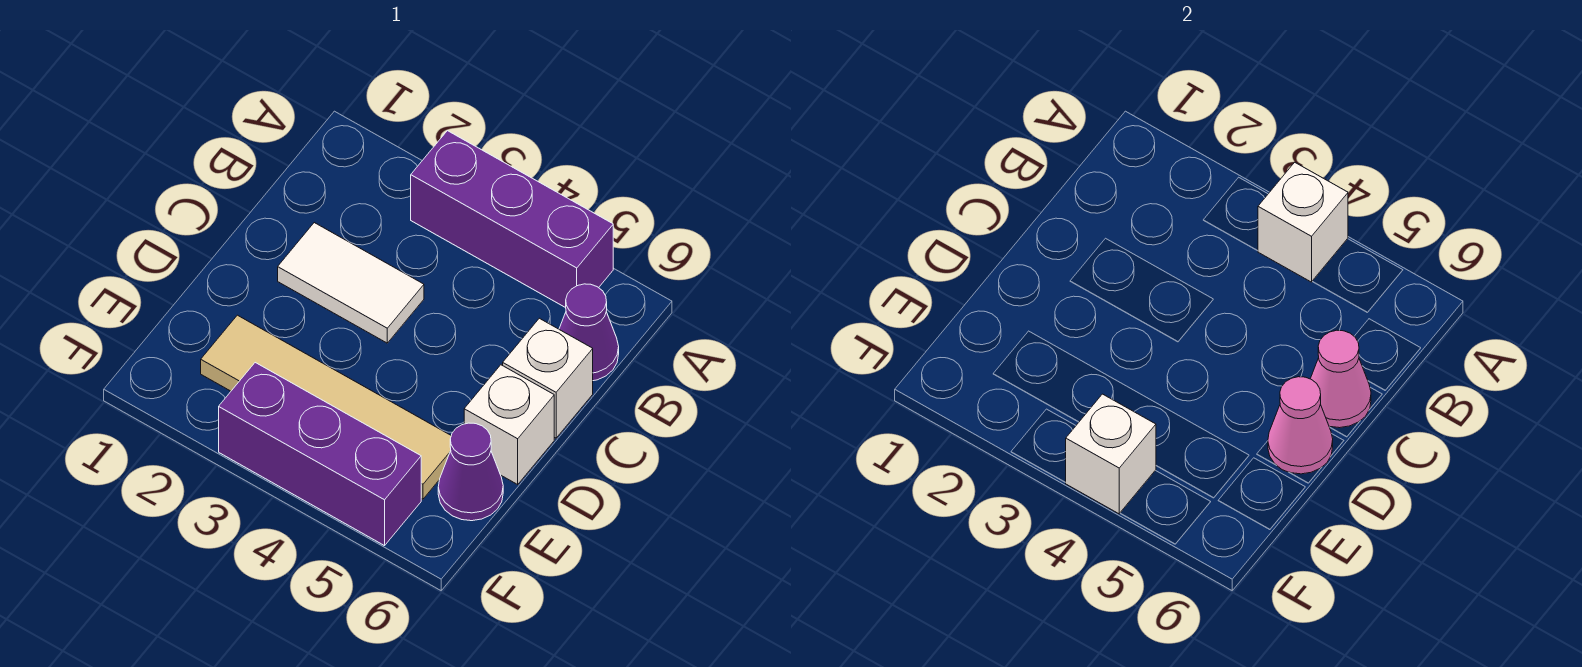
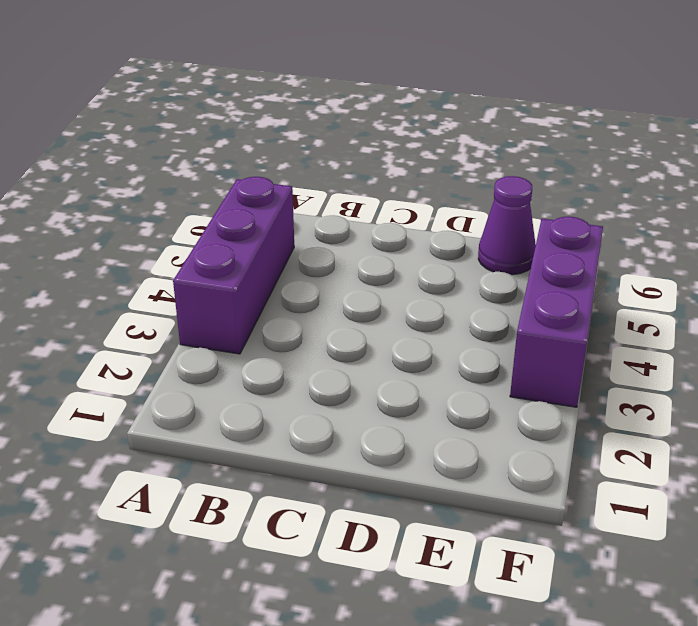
none -> purple 1x1 cone [559,284,619,381]
none -> white 1x2 tile [278,223,424,343]
none -> white 1x1 brick [503,318,593,438]

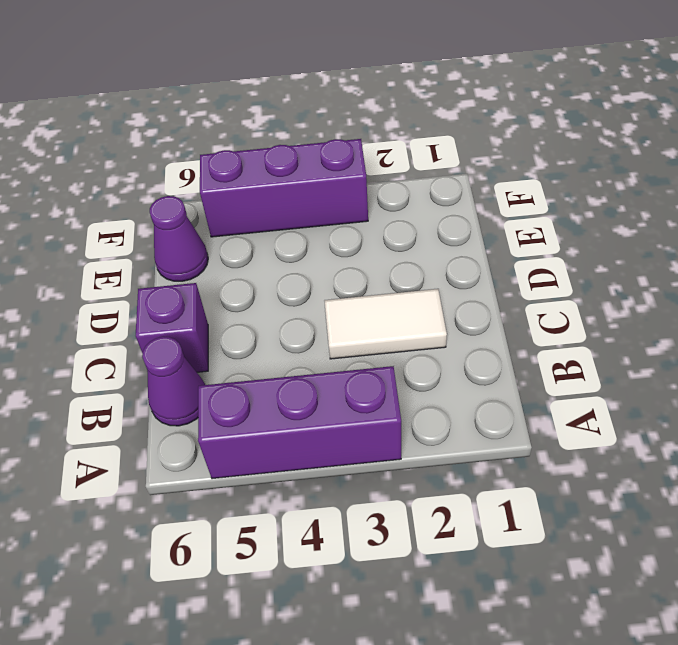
purple 1x1 brick [136,283,208,372] -> white 1x1 brick [503,318,593,438]
none -> white 1x1 brick [464,365,554,484]
none -> tan 1x4 tile [201,315,451,499]
none -> white 1x1 brick [1258,162,1348,282]

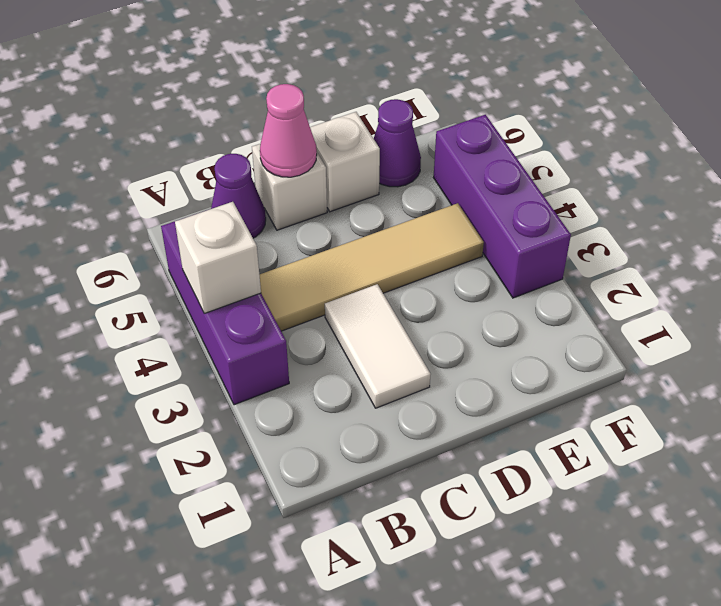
tan 1x4 tile [259,203,484,331] -> tan 1x4 tile turned to [201,315,451,499]
none -> pink 1x1 cone [1268,377,1333,474]
none -> white 1x1 brick [1066,394,1156,514]

